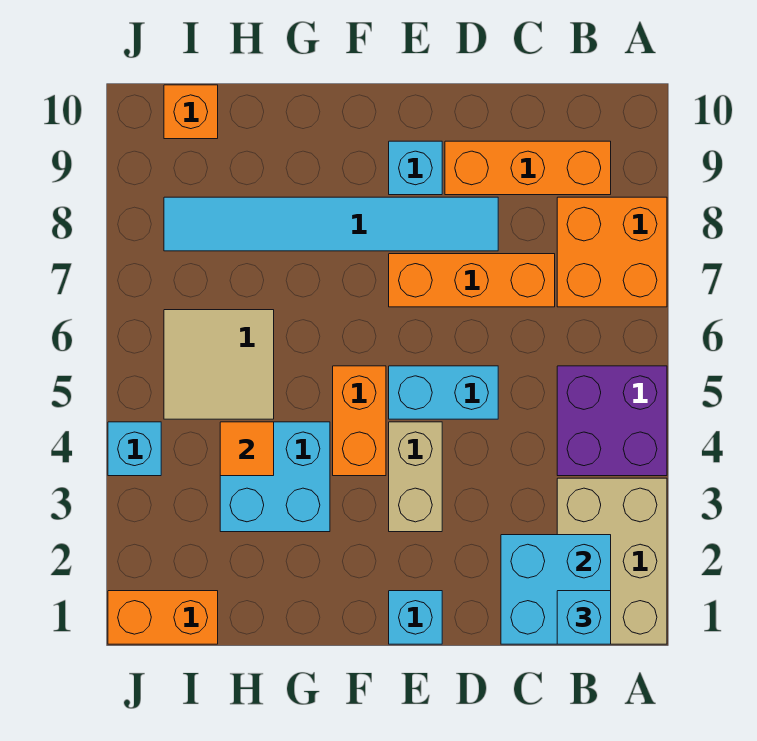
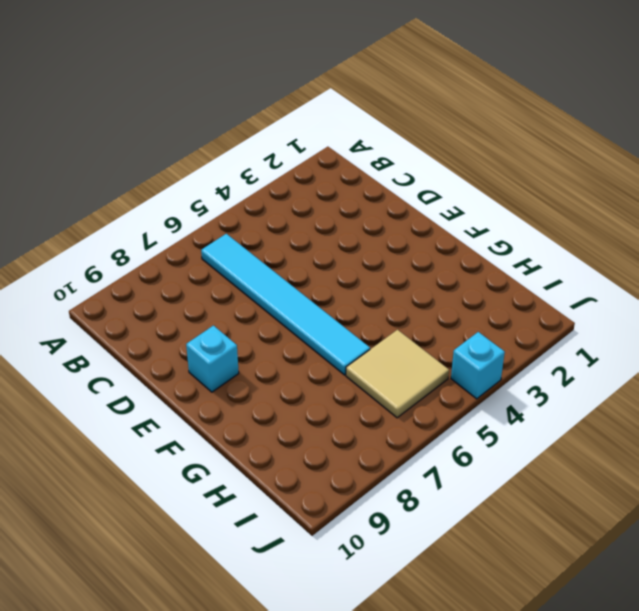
cyan 1x6 tile [201,234,370,375] -> cyan 1x6 tile moved to [164,197,498,251]
none -> tan 2x3 brick [557,478,667,644]
none -> purple 2x2 brick [557,366,667,476]
none -> orange 2x2 brick [557,197,667,307]

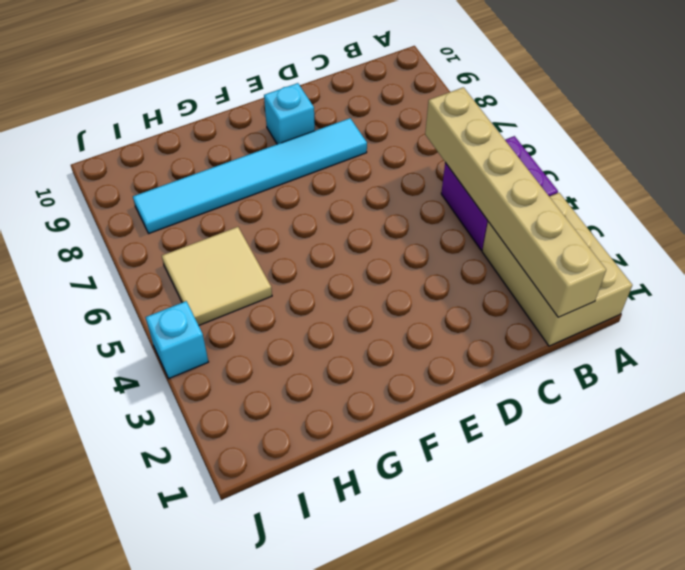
tan 1x6 brick [425,87,606,317] -> cyan 2x2 brick [501,535,611,644]
none -> orange 2x2 brick [557,197,667,307]
none -> orange 1x3 brick [445,141,611,195]
none -> orange 1x3 brick [389,254,555,307]

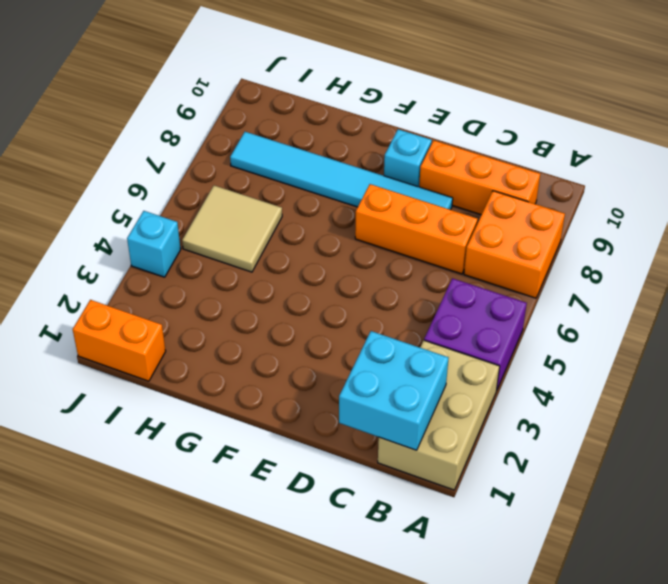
none -> cyan 1x2 brick [389,366,498,419]
none -> cyan 1x1 brick [389,591,442,644]
none -> tan 1x2 brick [389,422,442,532]

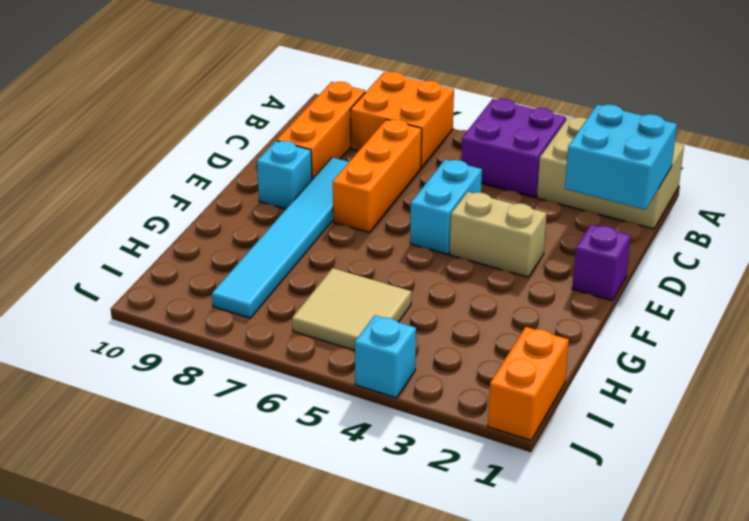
purple 1x1 brick [572,224,631,301] -> cyan 1x1 brick [389,591,442,644]
none -> orange 1x2 brick [333,366,386,476]
none -> cyan 2x2 brick [220,422,330,532]
none -> orange 1x1 brick [164,85,218,139]

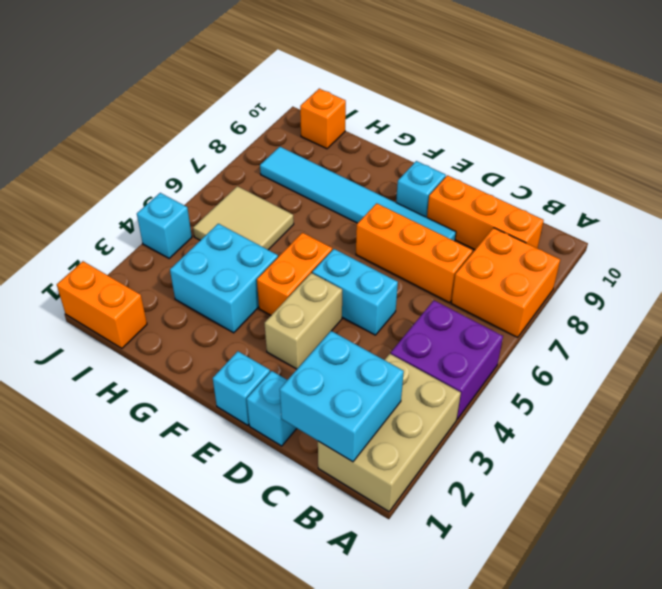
cyan 1x1 brick [247,371,297,446] -> cyan 1x1 brick moved to [557,591,611,644]
none -> orange 1x1 tile [220,422,274,476]

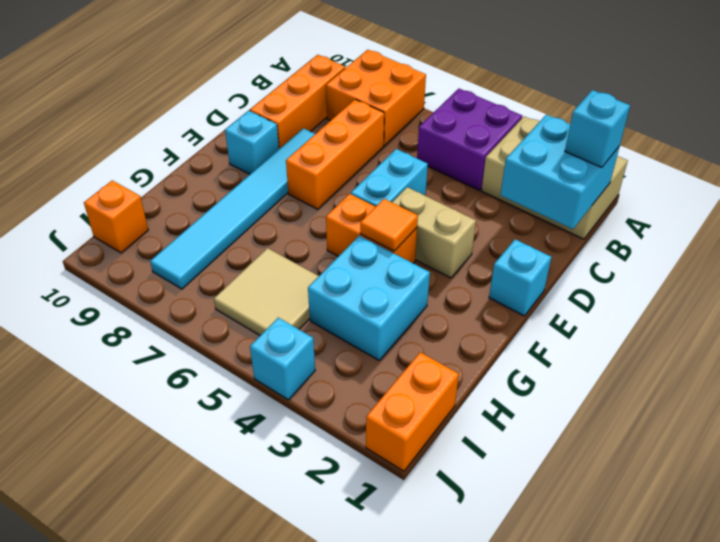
orange 1x1 tile [360,199,418,251] -> orange 1x1 tile moved to [220,422,274,476]

